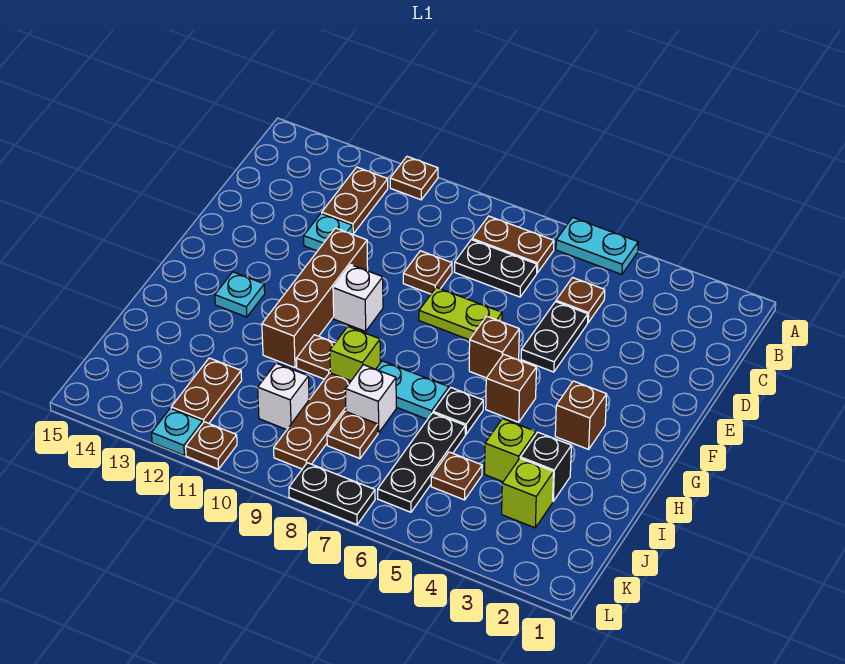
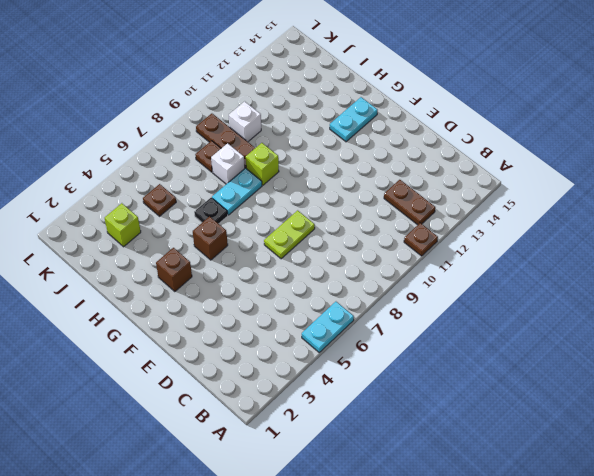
cyan 1x2 plate [330,97,378,142] -> cyan 1x1 plate [215,272,265,317]
none -> brown 1x2 plate [472,216,554,273]
none -> brown 1x1 plate [556,278,605,322]
none -> black 1x2 plate [454,240,537,297]
none -> black 1x2 plate [521,302,588,372]

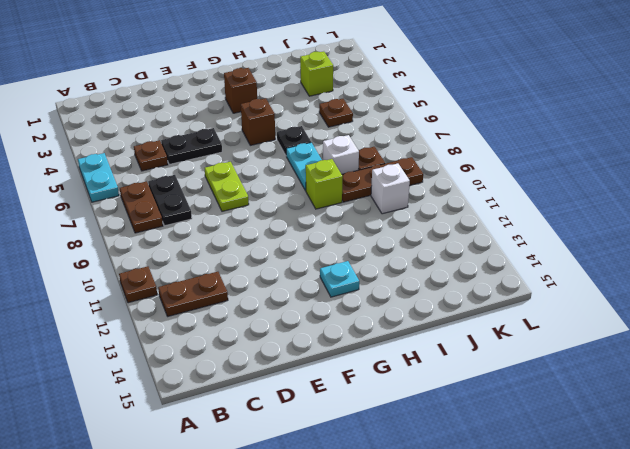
none -> brown 1x1 plate [403,251,452,294]
none -> cyan 1x1 plate [304,213,352,251]
none -> brown 1x4 brick [262,228,368,368]
none -> brown 1x1 brick [469,316,519,378]

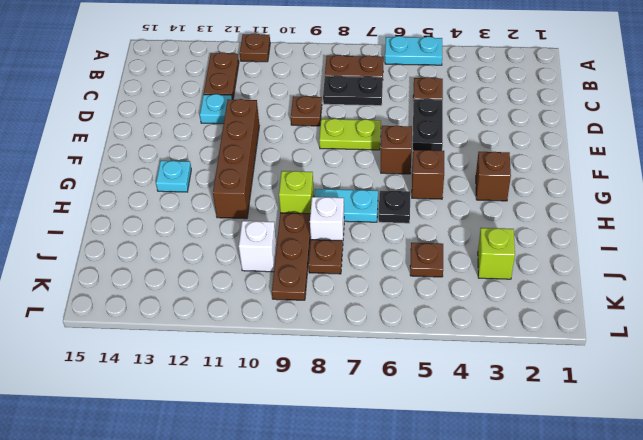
none -> white 1x1 brick [333,265,383,331]
none -> brown 1x1 plate [296,335,335,379]
none -> black 1x1 brick [520,432,571,501]
none -> lime 1x1 brick [485,419,536,482]

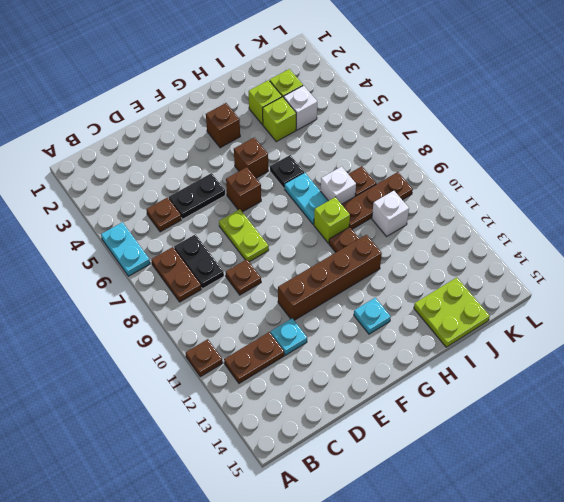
lime 1x1 brick [249,80,282,125] -> black 1x1 brick [520,432,571,501]
lime 2x2 plate [414,277,490,347] -> none
white 1x1 brick [284,86,317,130] -> white 1x1 brick moved to [333,265,383,331]
none -> black 1x3 plate [378,413,465,512]
none -> brown 1x1 plate [431,452,482,500]
none -> brown 1x2 plate [171,358,242,423]
none -> black 1x2 plate [289,463,375,525]

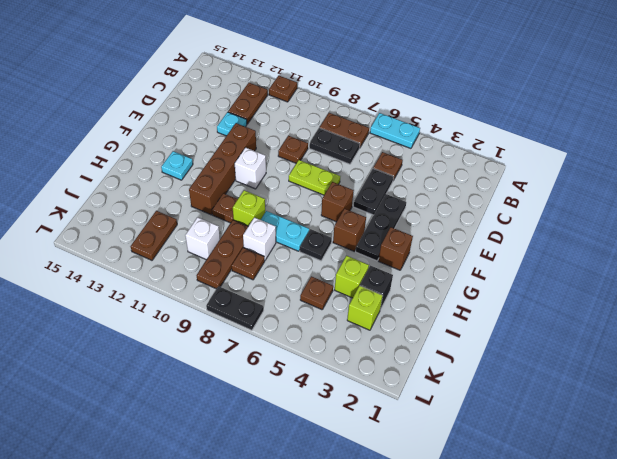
black 1x3 plate [356,194,406,261] -> black 1x3 plate moved to [378,413,465,512]
none -> brown 1x1 plate [186,422,237,469]
none -> cyan 1x1 plate [152,408,203,455]

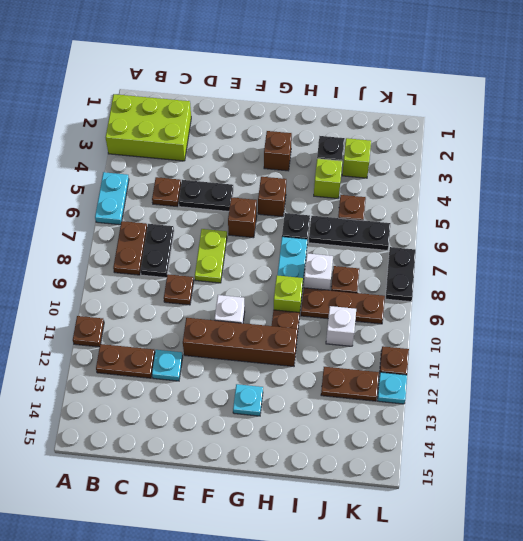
lime 2x3 brick [106,94,191,161] -> none

